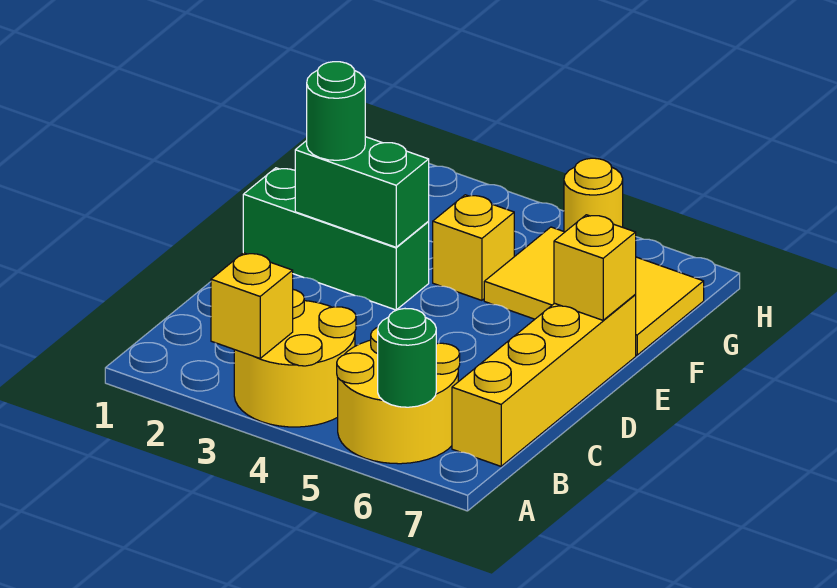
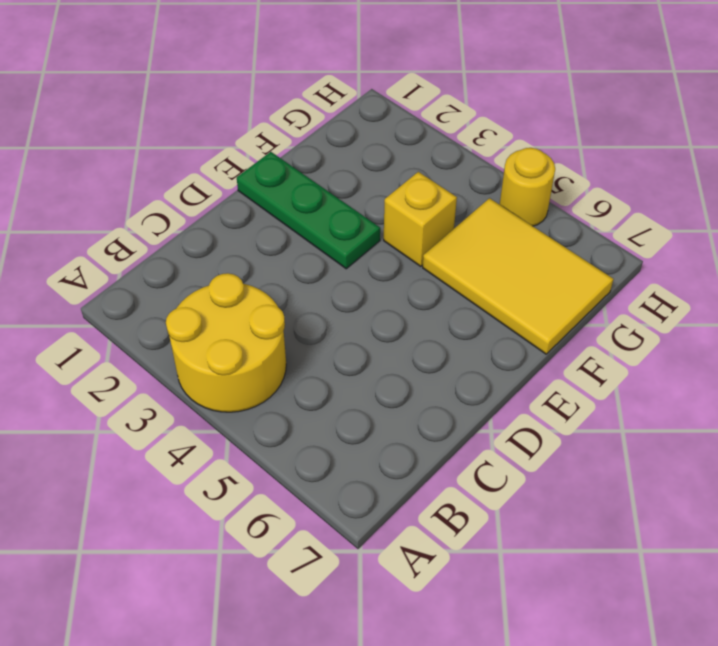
green 1x3 plate [237,152,380,269] -> green 1x3 brick [243,168,429,310]
none -> yellow 2x2 round brick [337,327,460,464]
none -> yellow 1x4 brick [452,295,636,466]
none -> yellow 1x1 brick [211,253,293,358]

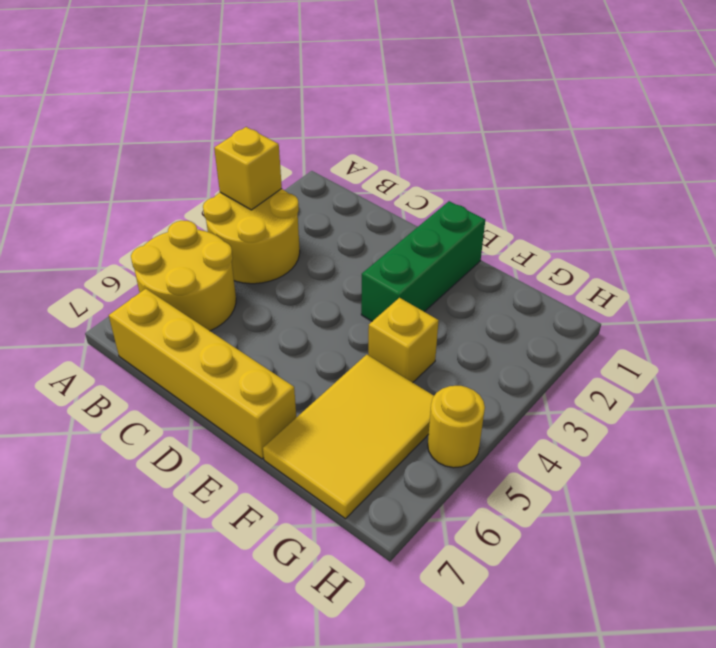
none -> green 1x1 round brick [378,309,436,407]
none -> green 1x2 brick [295,137,429,247]
none -> yellow 1x1 brick [554,215,636,320]

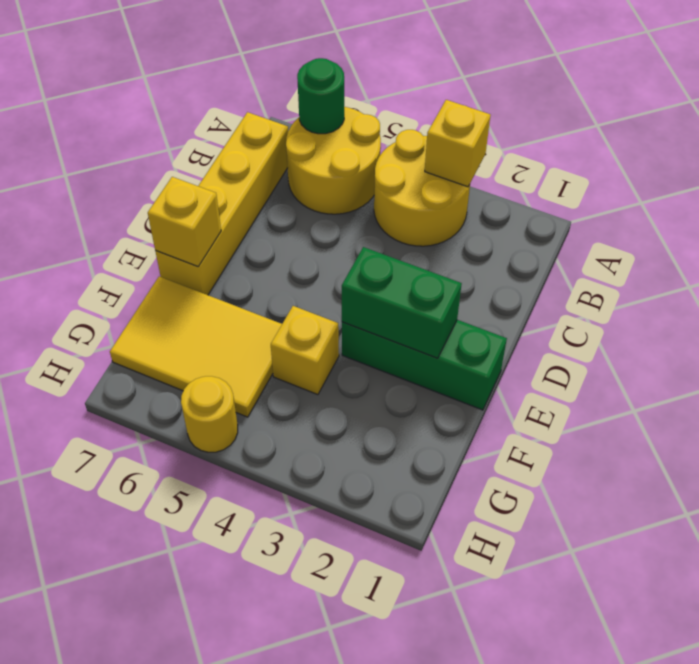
none -> green 1x1 round brick [307,62,365,160]

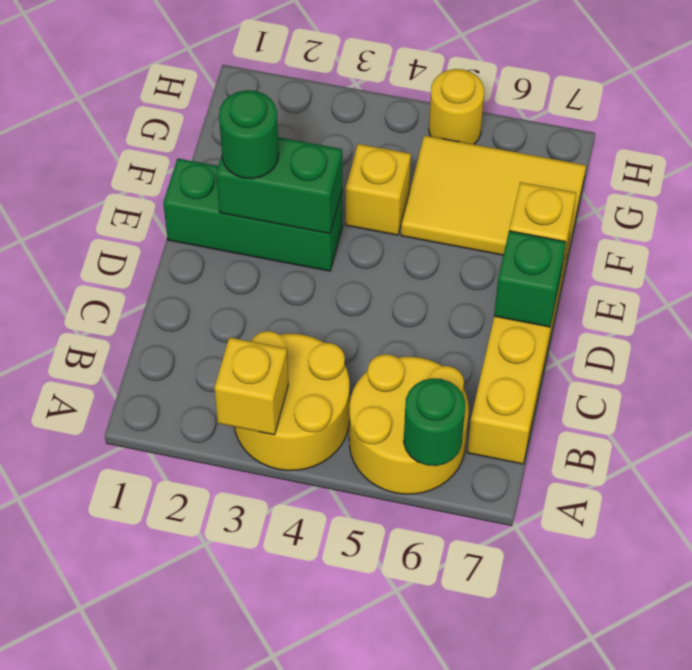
green 1x1 brick [494,231,566,327] -> none

